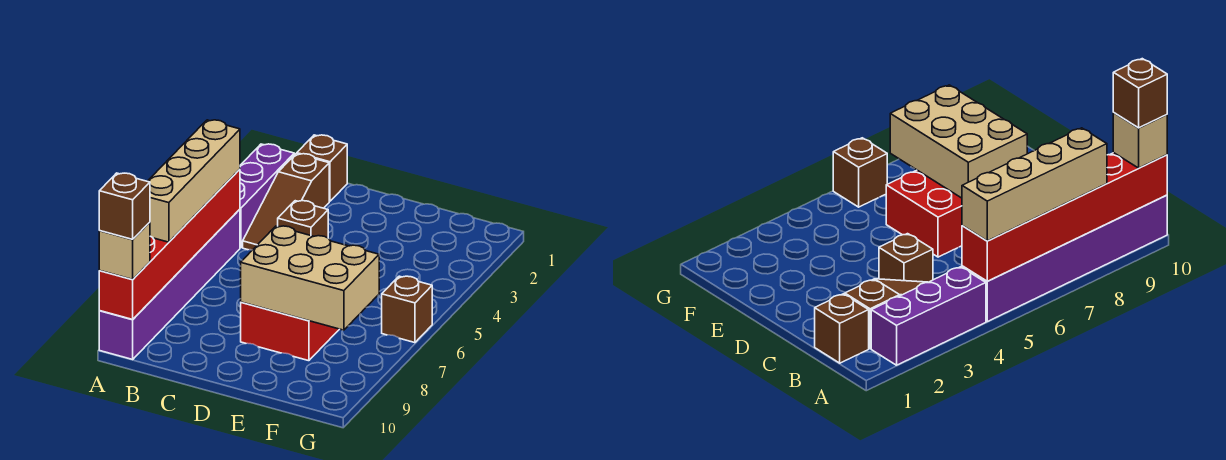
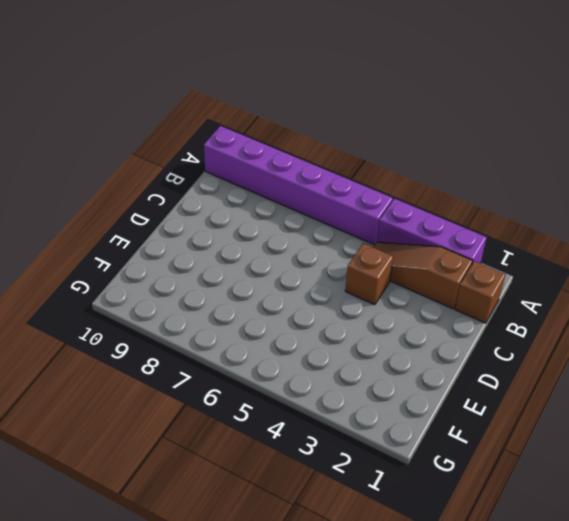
none -> red 2x3 brick [241,302,339,361]
none -> brown 1x1 brick [382,276,432,343]
none -> red 1x6 brick [99,169,240,319]

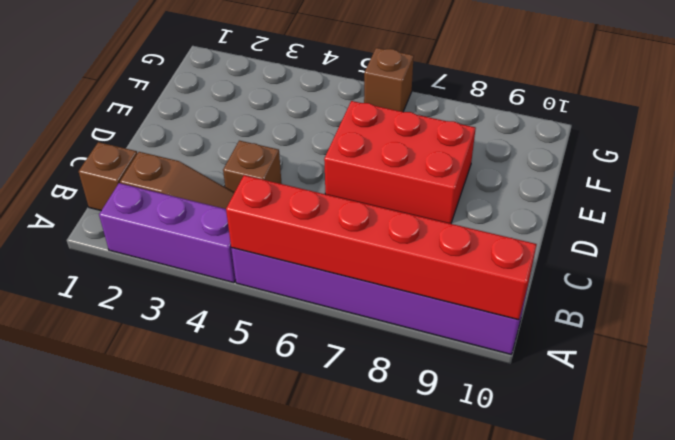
none -> tan 2x3 brick [241,226,379,330]
none -> tan 1x4 brick [147,120,240,242]
none -> tan 1x1 brick [99,222,150,279]

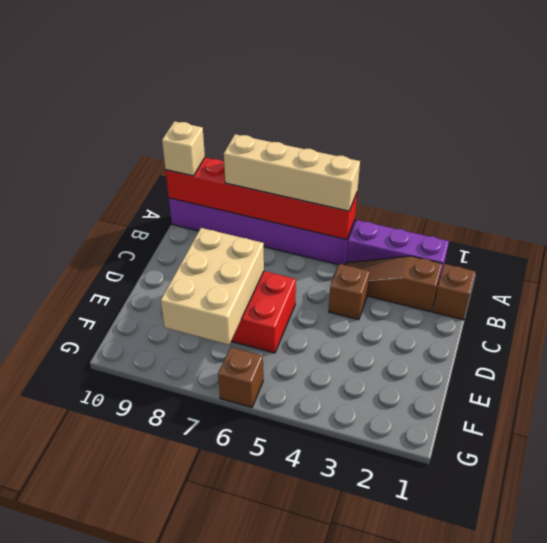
none -> brown 1x1 brick [99,173,150,239]

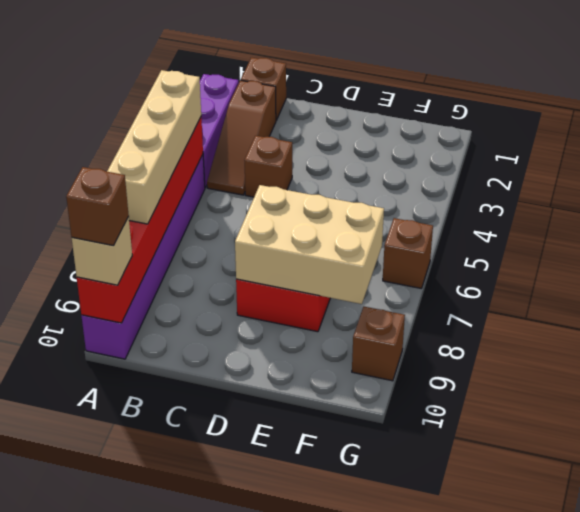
brown 1x1 brick [352,307,405,381] -> none

